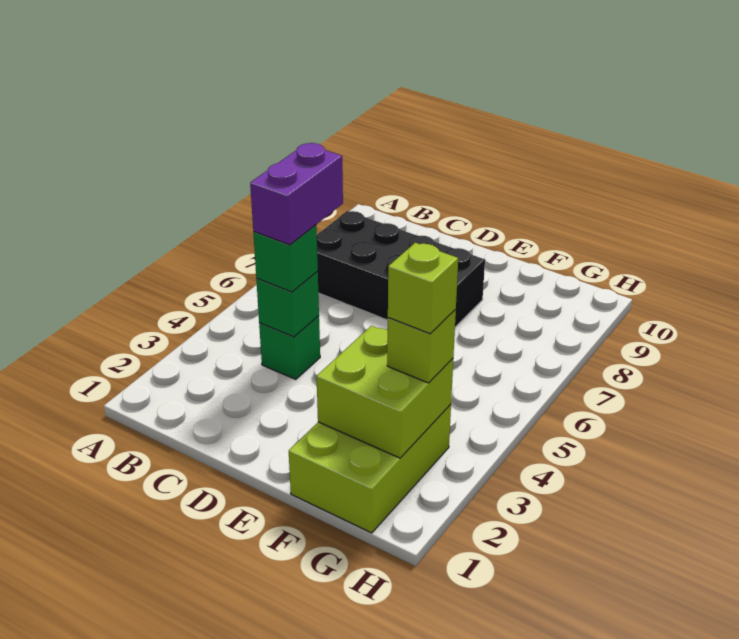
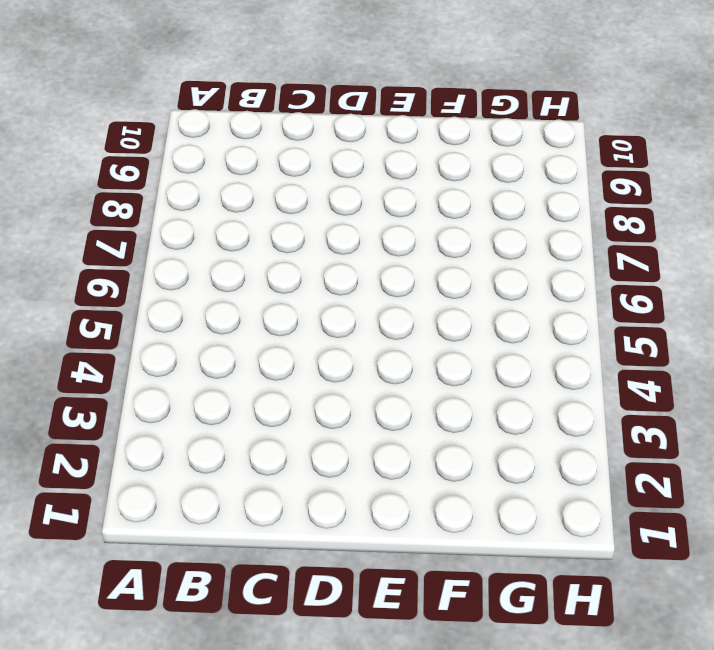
none -> black 2x4 brick [317,211,485,327]
none -> green 1x1 brick [259,316,320,379]

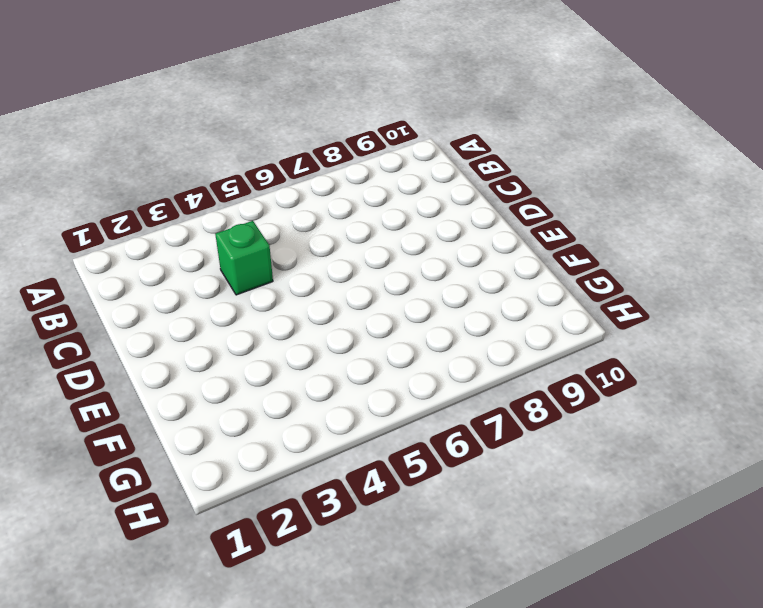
none -> black 2x4 brick [317,211,485,327]
none -> lime 2x3 brick [289,404,451,533]

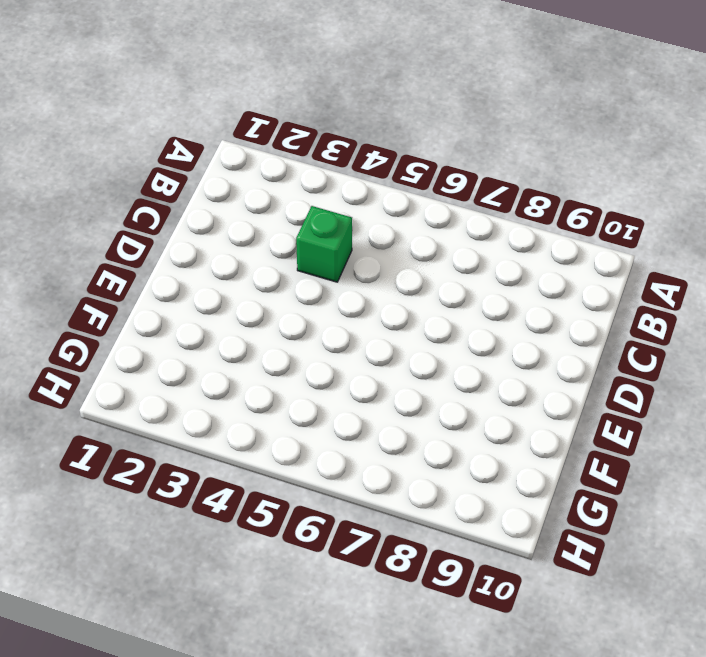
none -> black 2x4 brick [317,211,485,327]
none -> lime 2x3 brick [289,404,451,533]

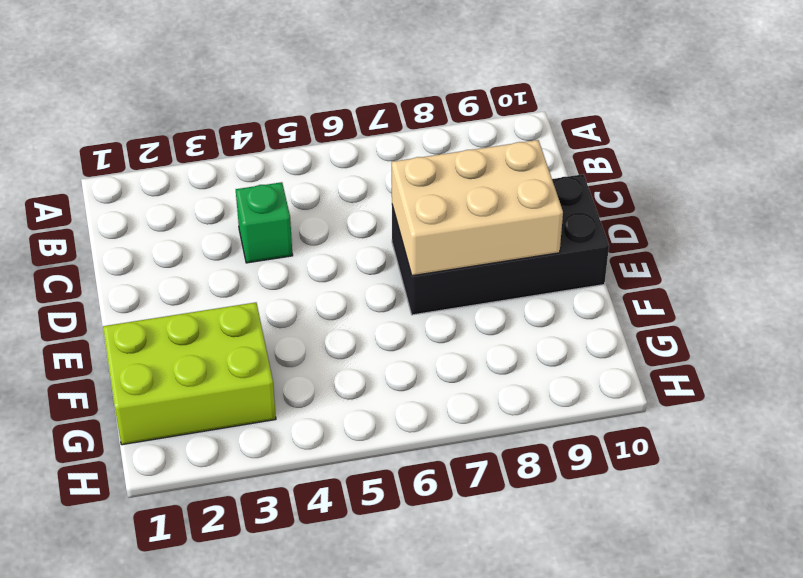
black 2x4 brick [392,174,609,315] -> black 2x4 brick turned to [317,211,485,327]
tan 2x3 brick [392,140,563,276] -> none
none -> green 1x1 brick [256,272,319,337]
none -> lime 2x2 brick [317,326,453,458]

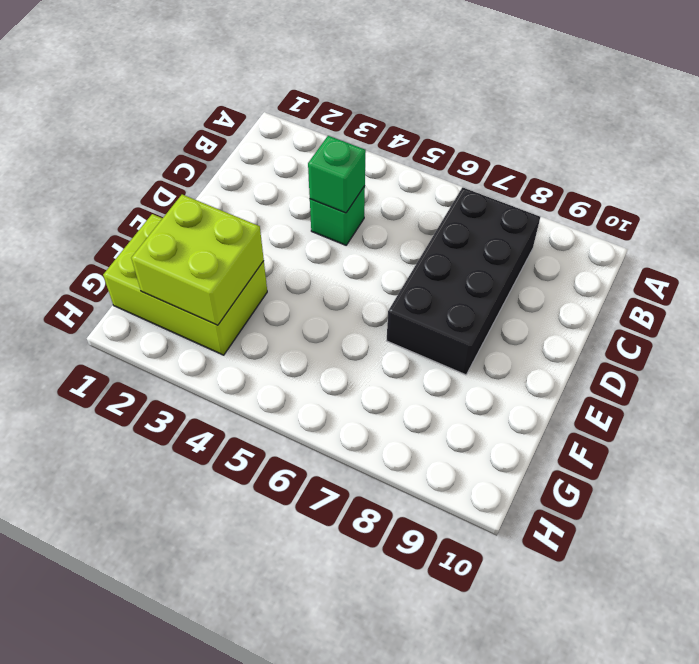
none -> green 1x1 brick [253,225,318,292]
none -> lime 1x1 brick [387,310,456,383]

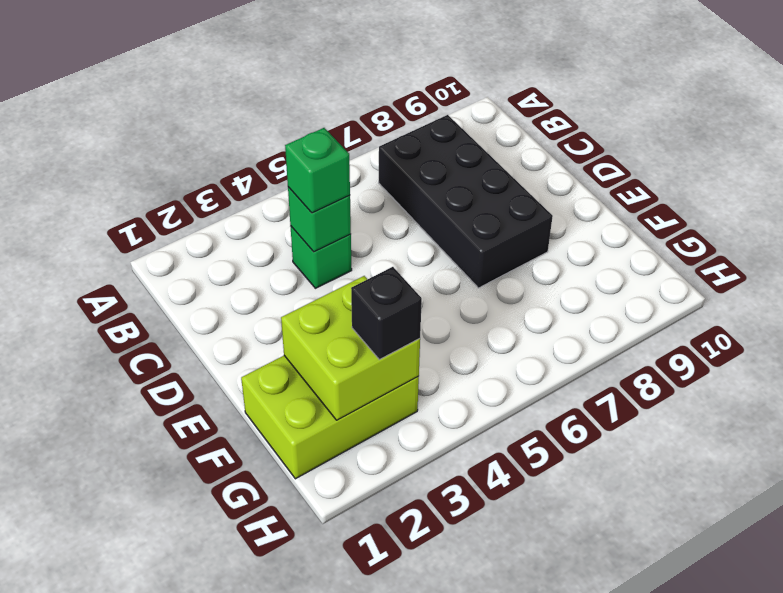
black 1x1 brick [351,267,422,360] -> lime 1x1 brick [387,310,456,383]
none -> purple 1x2 brick [250,143,343,245]
none -> lime 1x1 brick [388,243,458,334]

